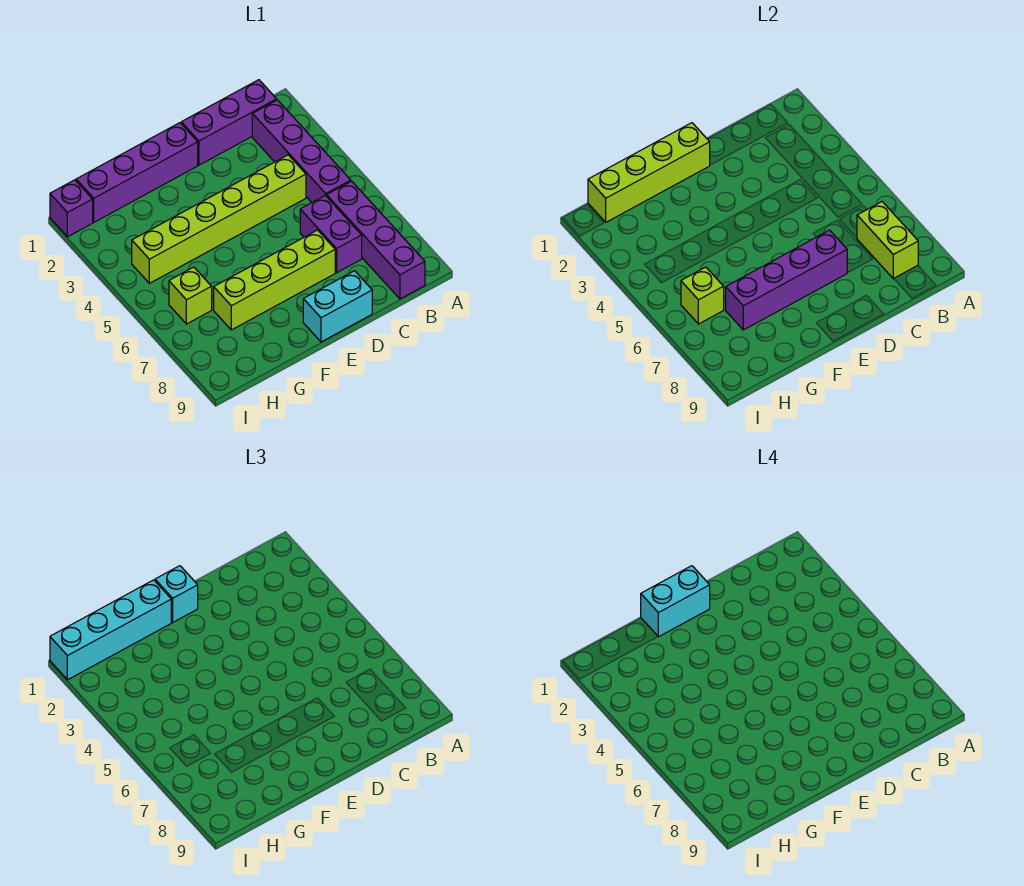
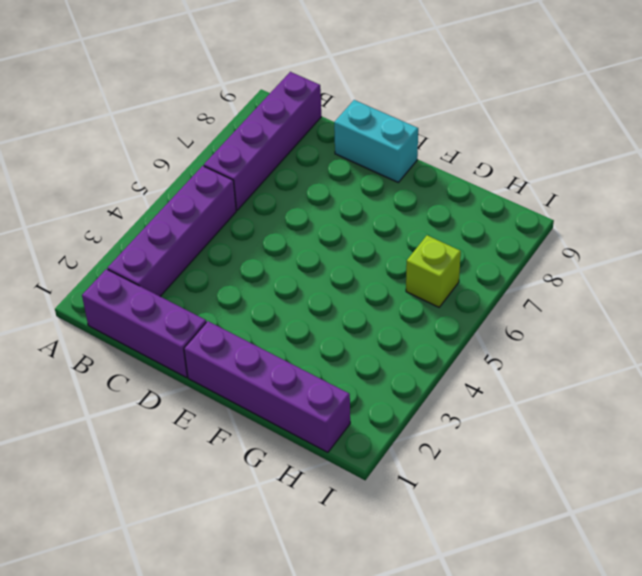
none -> lime 1x6 brick [132,155,306,283]
none -> purple 1x2 brick [300,196,362,273]
none -> lime 1x4 brick [214,230,335,330]

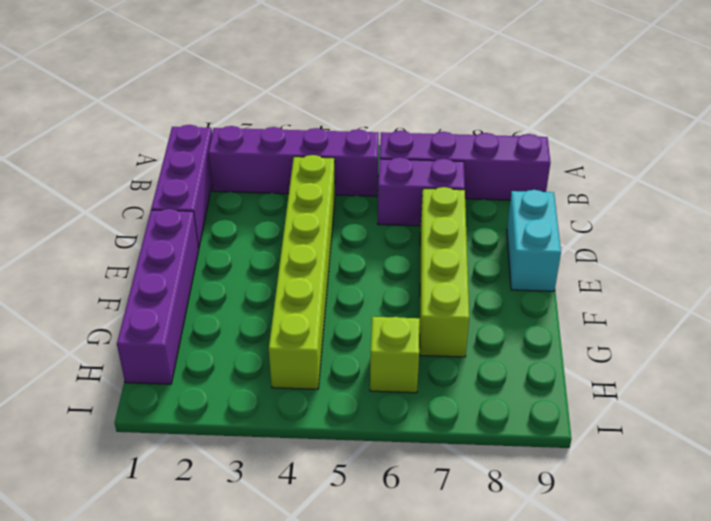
none -> purple 1x1 brick [50,180,93,237]
none -> lime 1x2 brick [857,202,918,279]
none -> purple 1x4 brick [726,230,847,330]

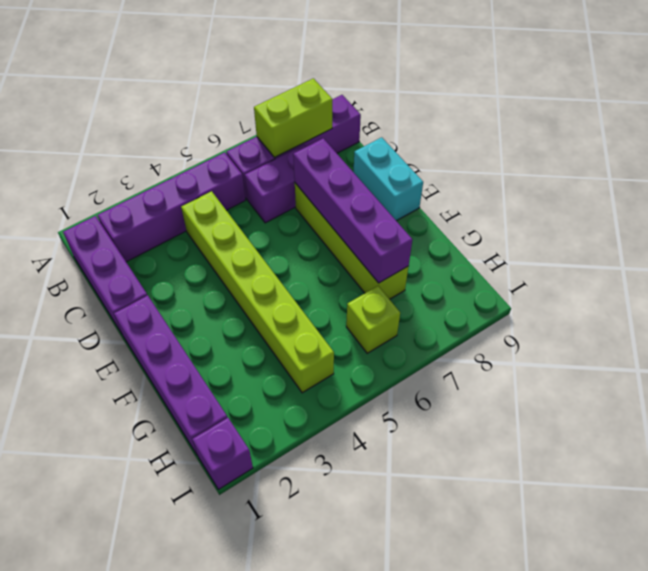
none -> lime 1x4 brick [588,123,710,222]
none -> lime 1x1 brick [681,267,724,324]
none -> cyan 1x1 brick [155,566,198,622]

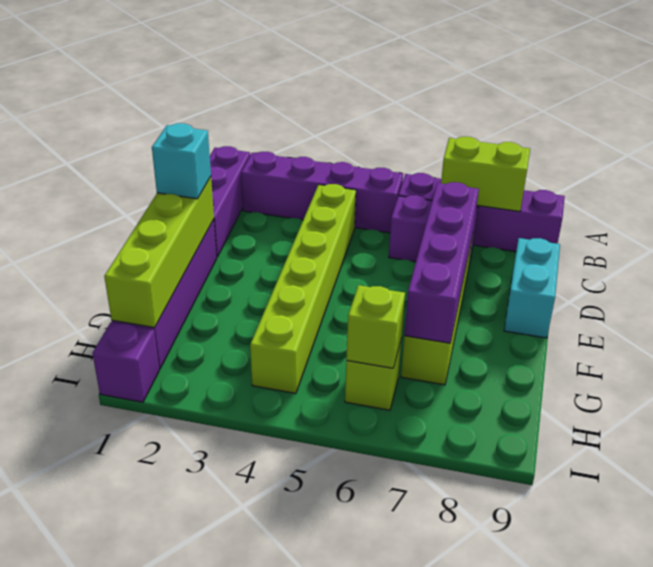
none -> cyan 1x4 brick [50,580,171,680]
none -> cyan 1x2 brick [641,566,710,637]

